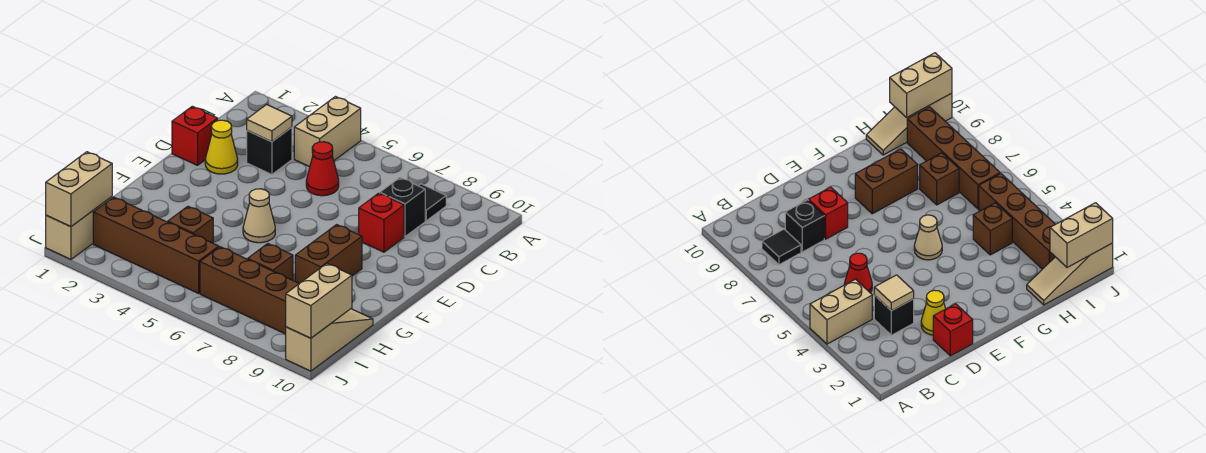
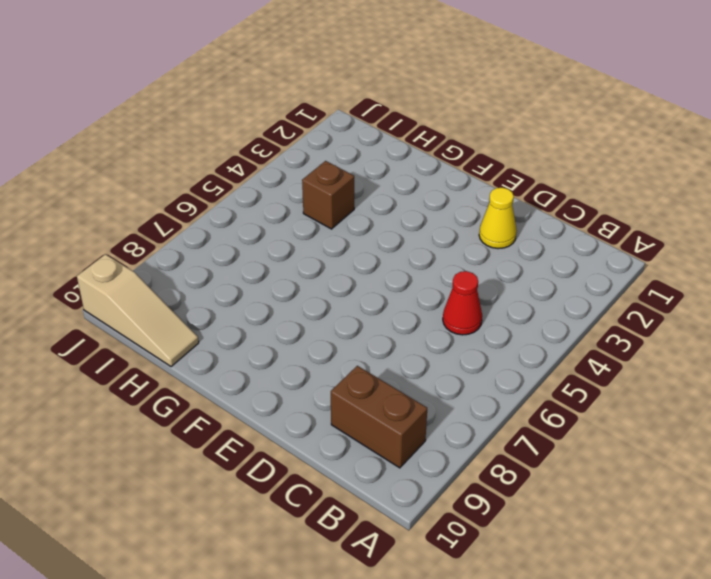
brown 1x2 brick [331,366,427,468] -> brown 1x2 brick moved to [295,225,362,283]
none -> tan 1x2 brick [294,97,361,167]
none -> black 1x1 tile [418,184,446,221]
none -> black 1x1 brick [247,127,292,175]

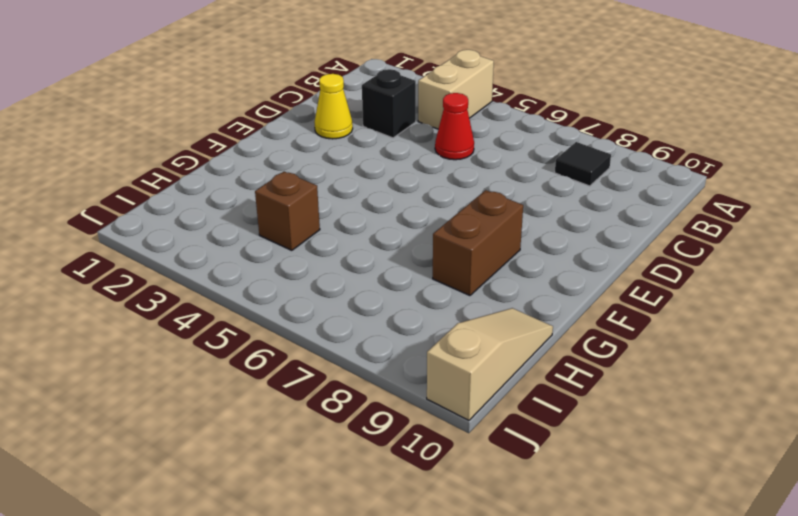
none -> black 1x1 brick [380,178,425,236]
none -> red 1x1 brick [172,106,218,165]
none -> red 1x1 brick [359,193,404,252]

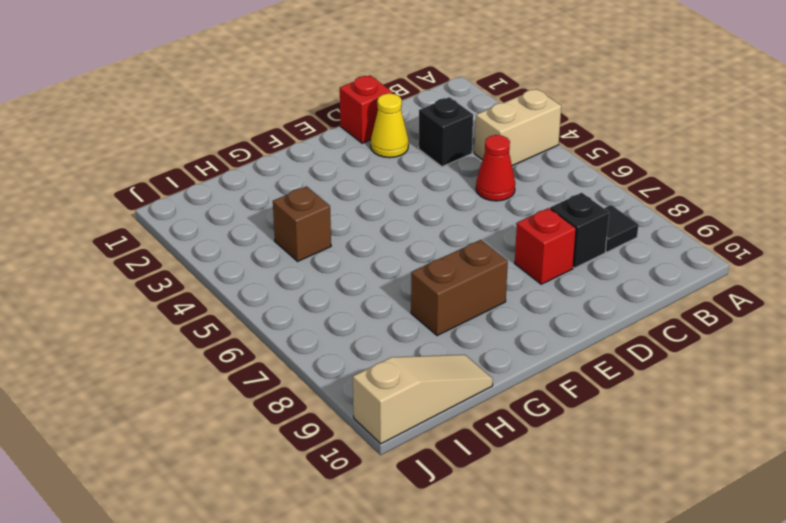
none -> tan 1x1 cone [243,189,275,243]
none -> tan 1x3 slope [46,197,112,259]
none -> brown 1x1 brick [248,244,293,280]

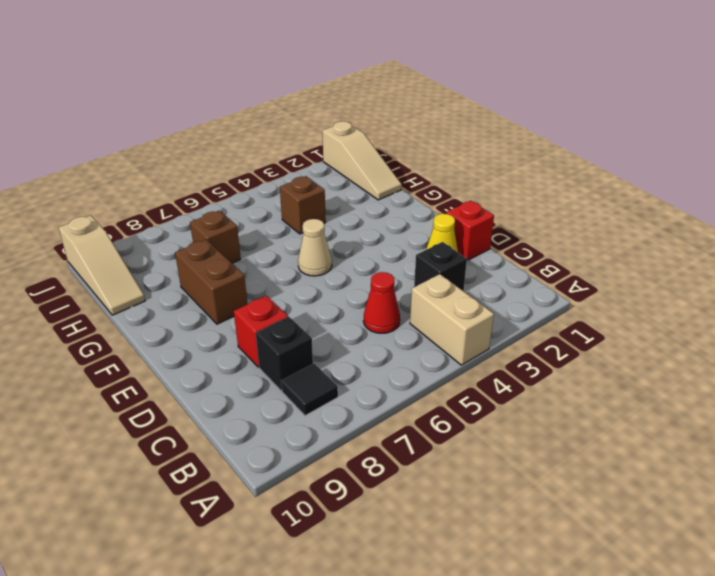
none -> brown 1x4 brick [93,197,219,293]
none -> brown 1x4 brick [200,247,299,334]
none -> tan 1x1 tile [247,104,292,142]

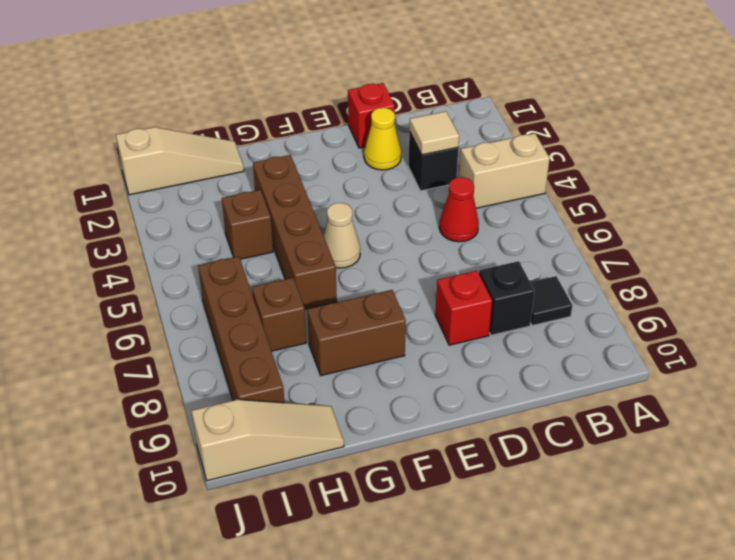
brown 1x4 brick [253,155,337,309] -> brown 1x4 brick moved to [93,197,219,293]
none -> tan 1x2 brick [46,152,112,227]
none -> tan 1x2 brick [286,263,352,338]

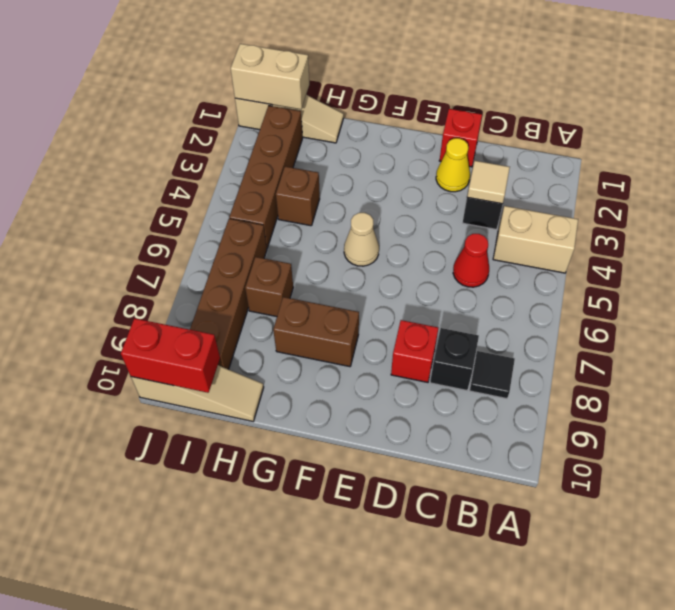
red 1x2 brick [121,318,220,393] -> tan 1x2 brick [286,263,352,338]

